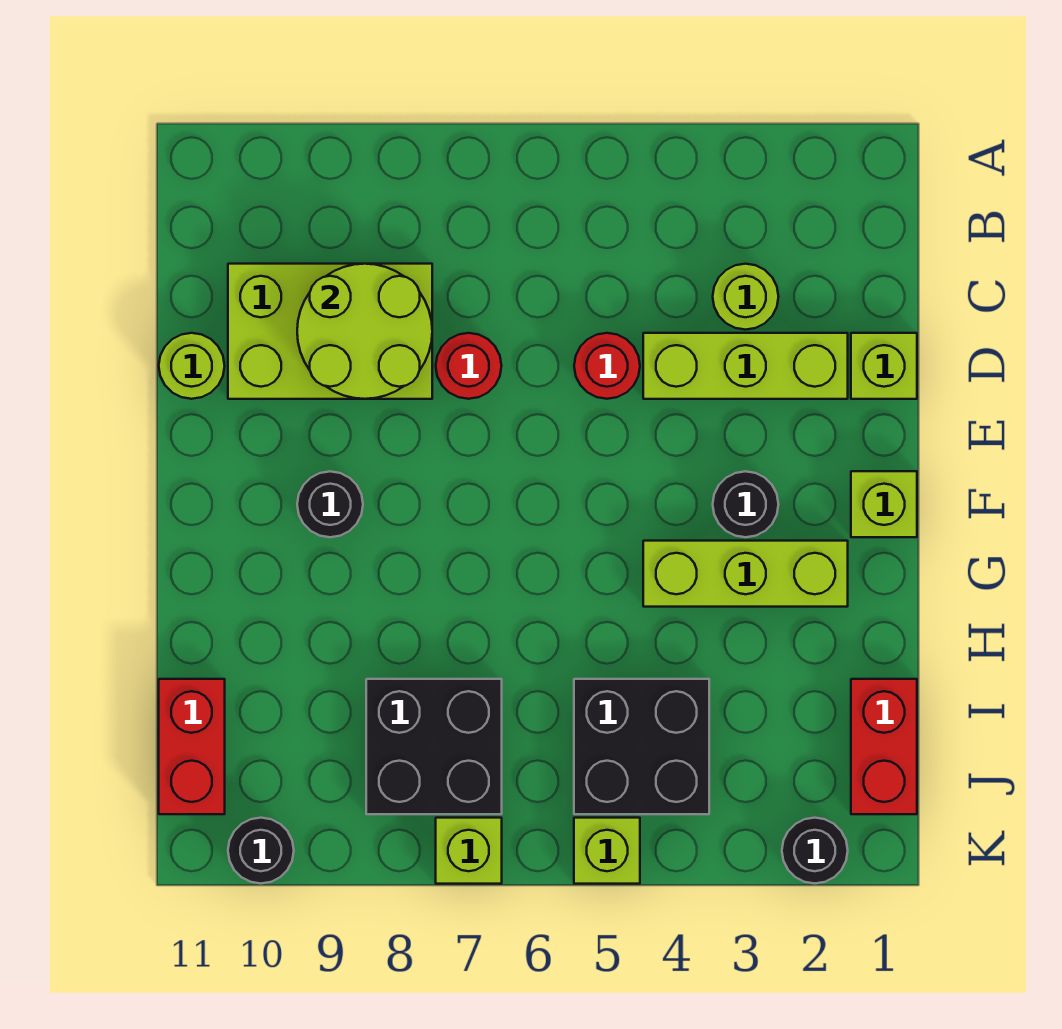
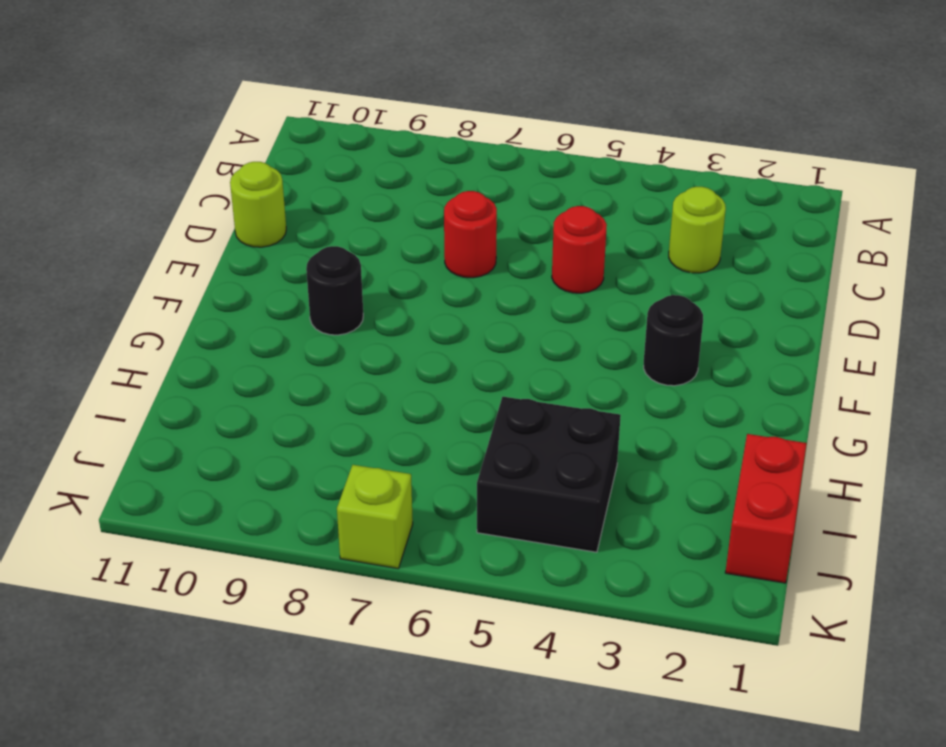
none -> lime 2x3 brick [228,264,432,399]
none -> lime 1x1 brick [851,333,917,399]
none -> lime 1x3 brick [643,333,848,399]

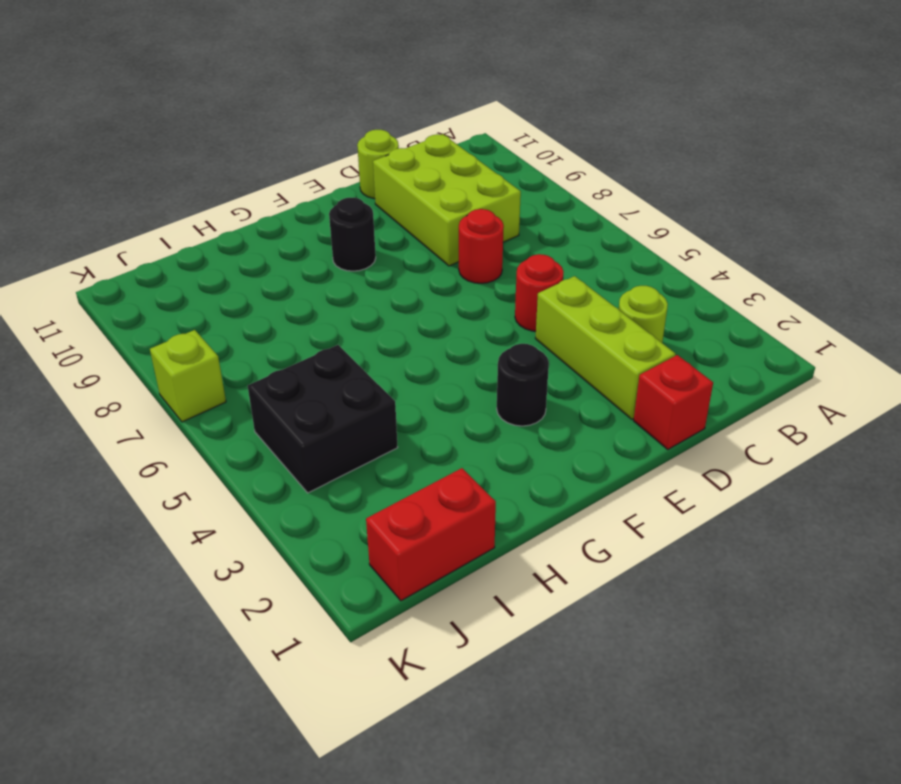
red 1x1 brick [634,355,713,449] -> lime 1x1 brick [851,333,917,399]
none -> lime 1x1 brick [851,471,917,537]
none -> lime 1x3 brick [643,541,848,607]
none -> black 2x2 brick [366,679,502,814]

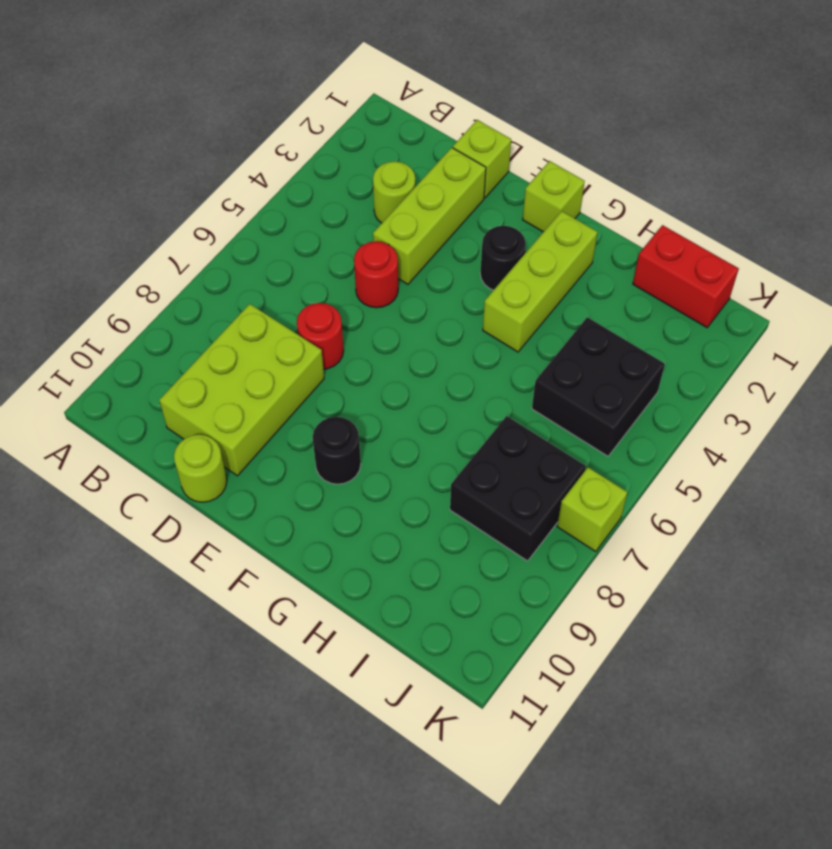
none -> red 1x2 brick [159,679,225,814]
none -> black 1x1 round brick [782,818,848,883]
none -> lime 1x1 brick [574,818,640,884]

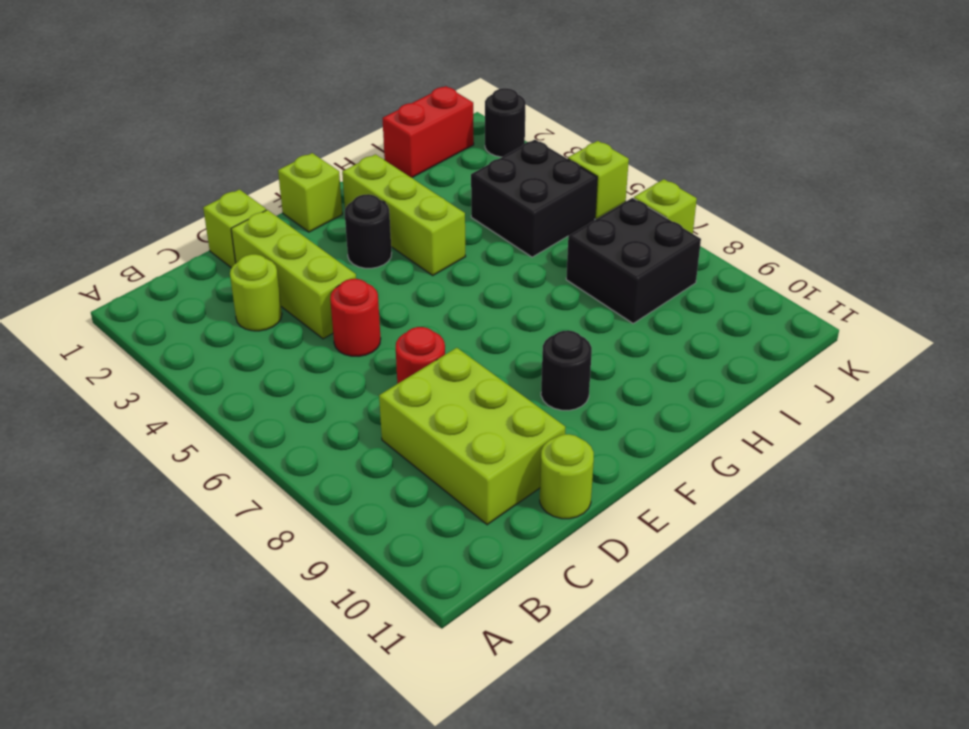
none -> red 1x2 brick [159,679,225,814]
none -> black 1x1 round brick [228,818,294,883]
none -> lime 2x2 round brick [297,264,432,399]

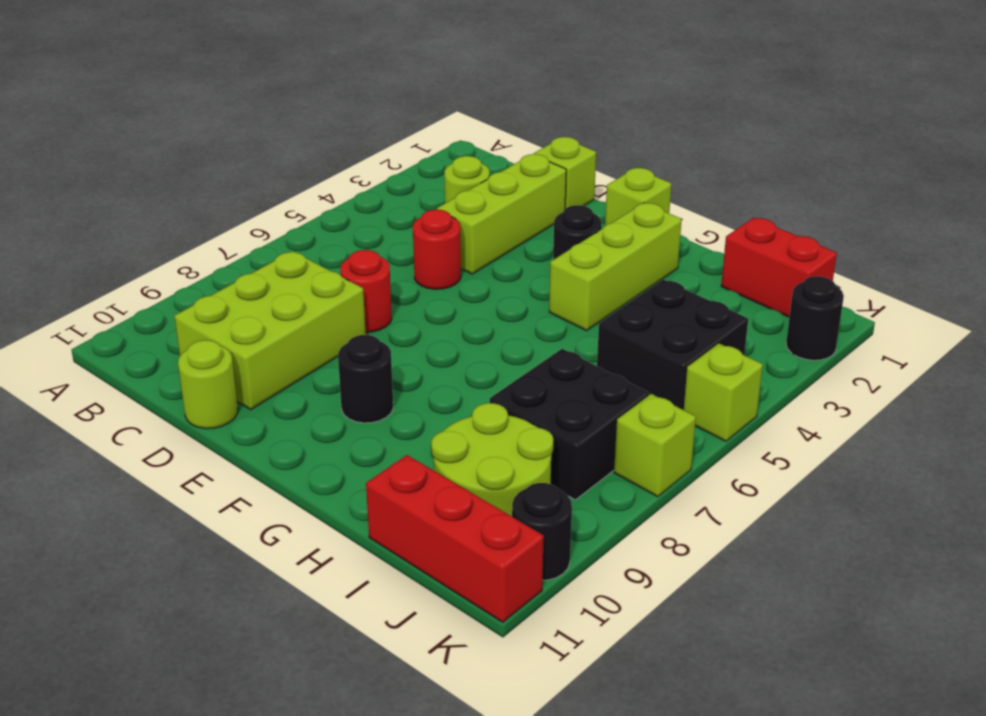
lime 2x2 round brick [431,403,553,516] -> lime 2x2 round brick moved to [297,264,432,399]
red 1x3 brick [366,455,544,622] -> red 1x2 brick [159,679,225,814]

